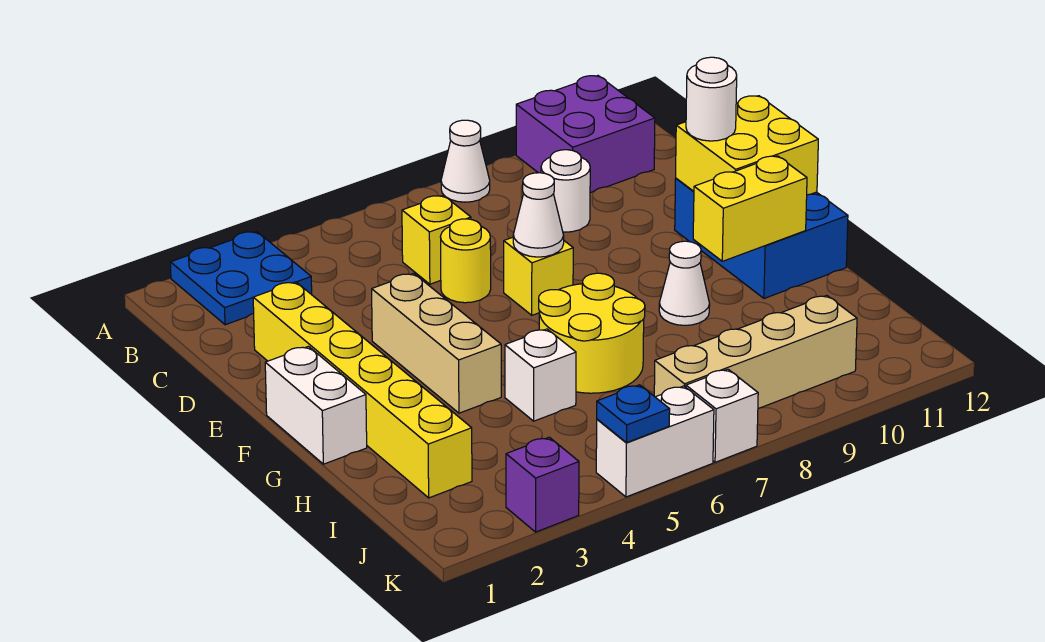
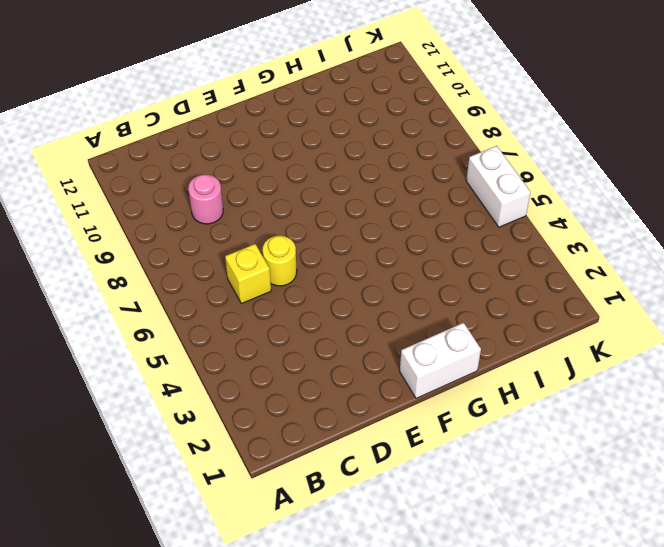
pink 1x1 round brick [188,175,223,224] -> white 1x1 round brick [541,150,590,232]
none -> blue 2x2 plate [170,231,312,325]
none -> white 1x1 cone [441,120,490,202]
none -> purple 2x2 brick [516,76,655,193]

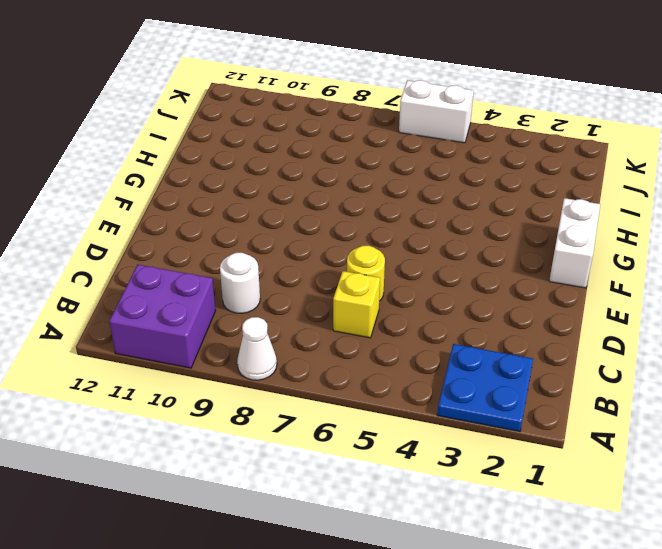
none -> yellow 1x6 brick [253,282,472,498]
none -> tan 1x3 brick [372,273,501,413]
none -> yellow 1x1 brick [504,237,573,315]

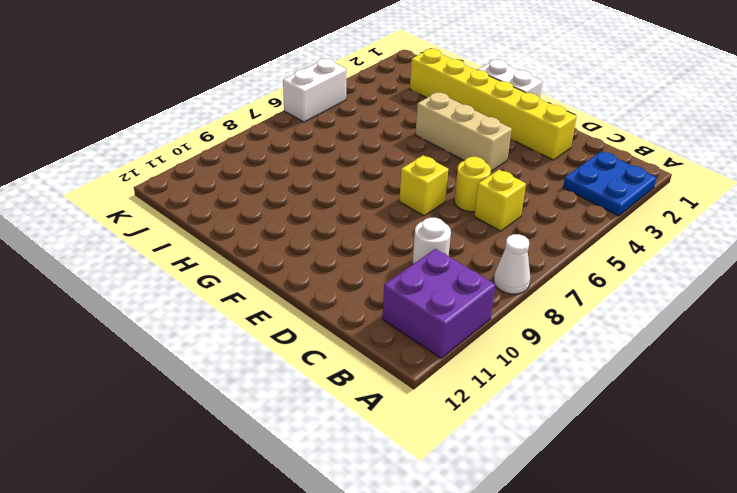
none -> blue 2x3 brick [675,178,848,298]
none -> yellow 2x2 round brick [539,273,645,393]
none -> white 1x1 cone [659,241,710,325]

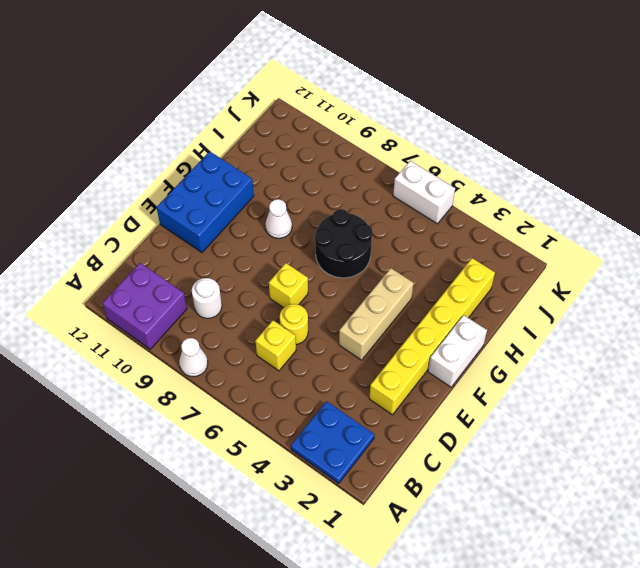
black 2x2 round brick [315,209,373,278] -> yellow 2x2 round brick [539,273,645,393]
none -> white 1x1 brick [505,329,576,421]
none -> tan 1x4 brick [654,296,857,408]
none -> purple 1x1 brick [506,437,579,532]

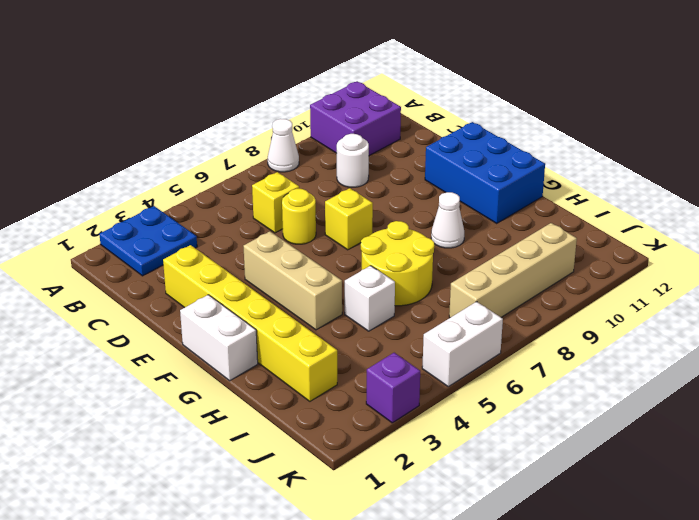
none -> white 1x1 brick [686,369,758,462]
none -> white 1x1 cone [513,173,564,257]
none -> yellow 2x2 brick [676,96,818,195]

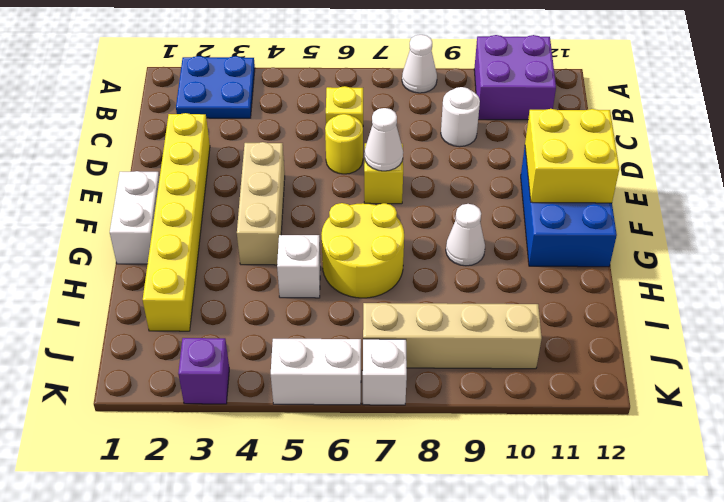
none -> yellow 1x2 brick [693,156,807,261]
none -> blue 1x1 plate [597,385,670,442]
none -> white 1x1 round brick [686,57,737,141]

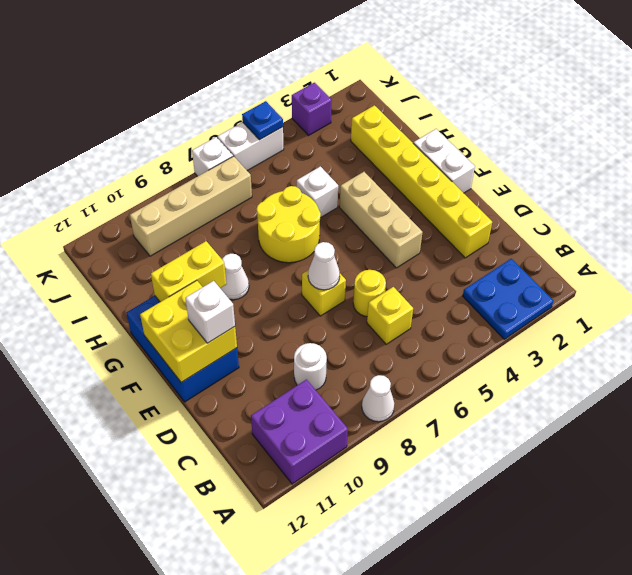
white 1x1 brick [185,281,235,343] -> white 1x1 round brick [686,57,737,141]

